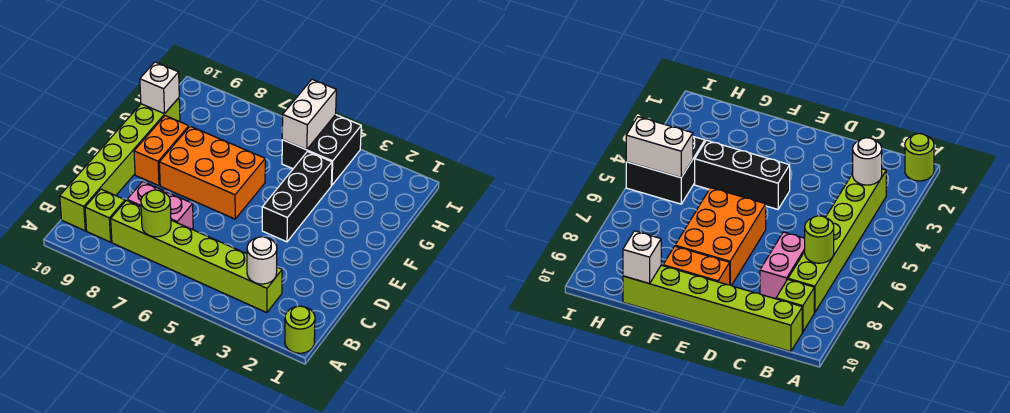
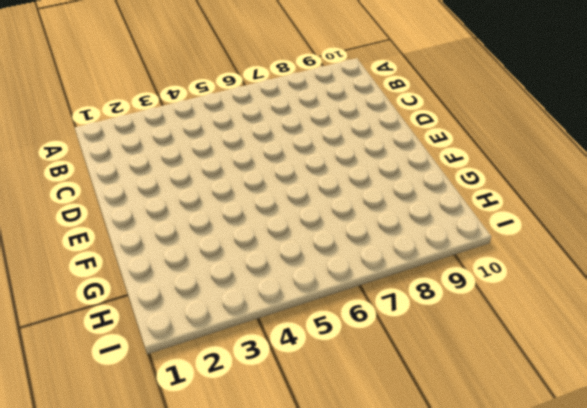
none -> lime 1x1 round brick [285,306,315,353]
none -> lime 1x6 brick [111,200,282,313]
none -> lime 1x1 brick [85,189,125,242]

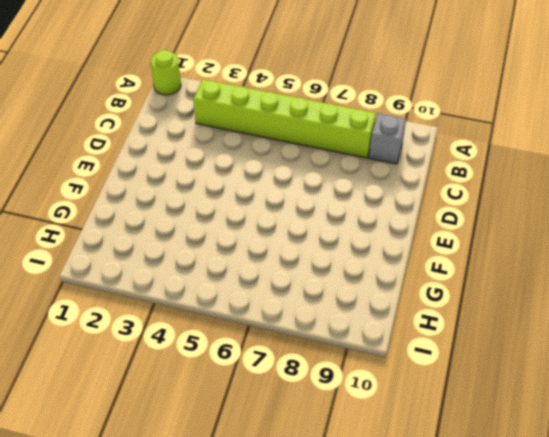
grey 1x1 brick [369,113,406,164] -> lime 1x1 brick [85,189,125,242]
none -> lime 1x6 brick [60,98,180,231]
none -> pink 1x2 brick [127,182,193,229]
none -> black 1x3 brick [262,152,332,242]

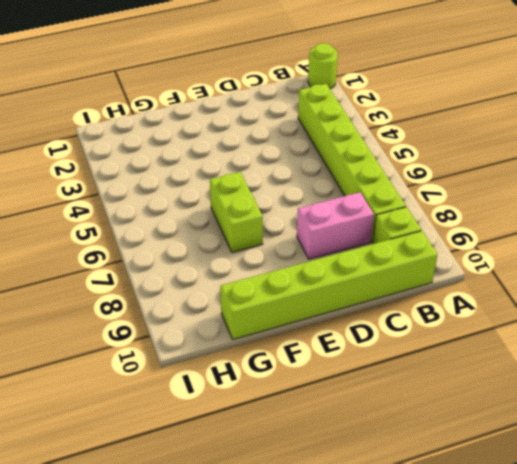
pink 1x2 brick [297,192,374,259] -> pink 1x2 brick turned to [127,182,193,229]
lime 1x2 brick [210,172,263,252] -> orange 2x3 brick [159,126,265,219]
none -> black 1x3 brick [262,152,332,242]
none -> orange 1x2 brick [134,116,189,186]
none -> black 2x2 brick [282,115,361,185]

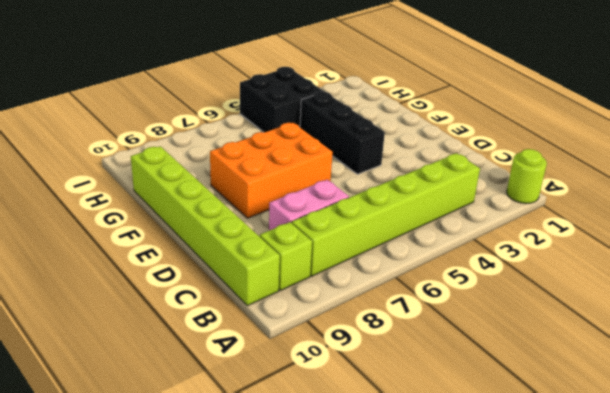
none -> orange 1x2 brick [134,116,189,186]
none -> white 1x1 round brick [247,237,277,284]
none -> lime 1x1 round brick [141,190,171,237]

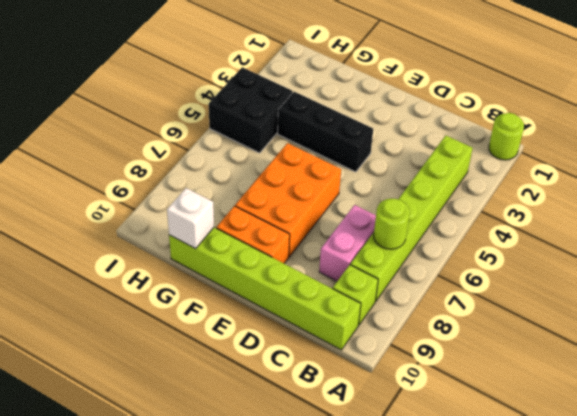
none -> white 1x1 round brick [247,237,277,284]
none -> white 1x2 brick [282,79,336,150]

